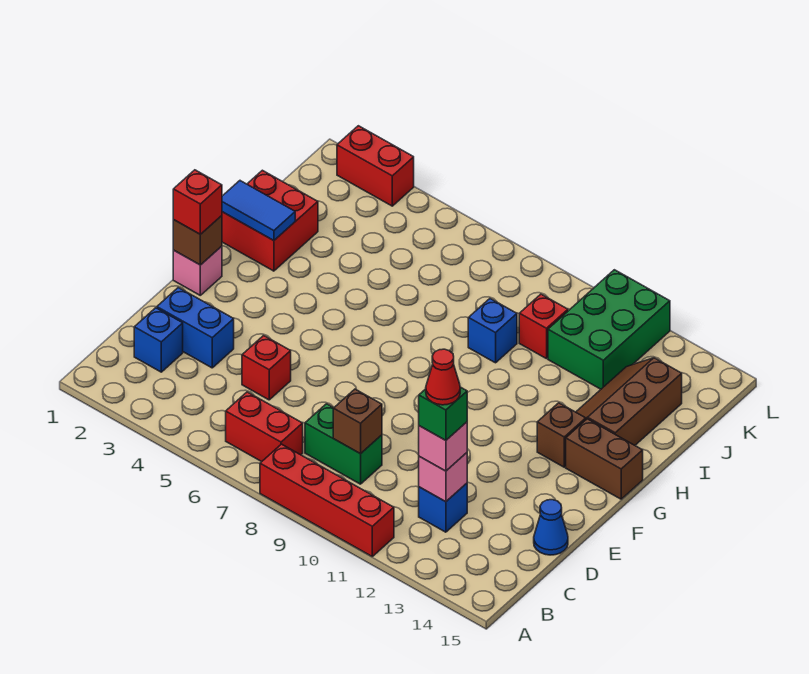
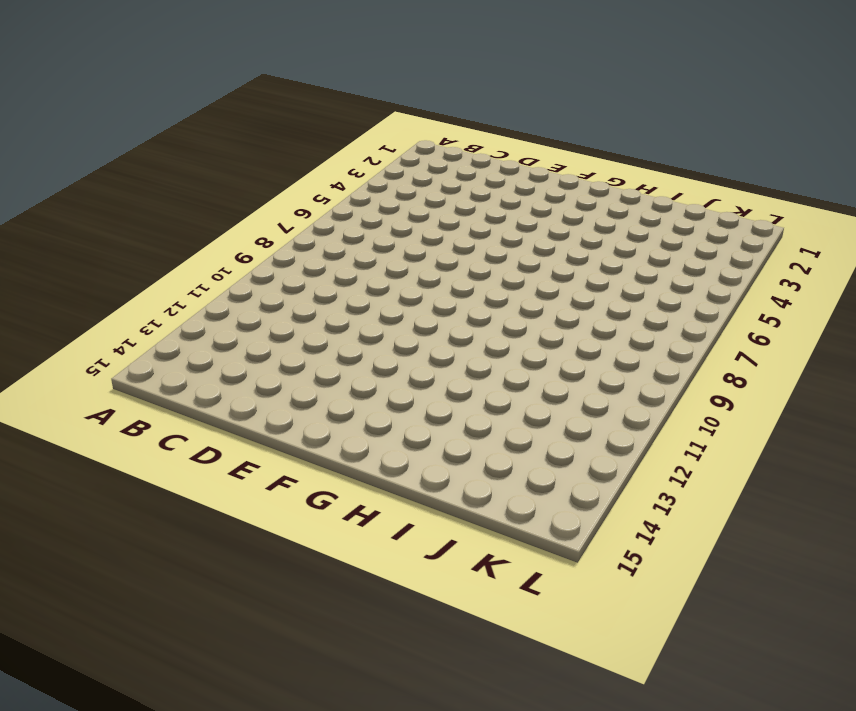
none -> red 1x4 brick [260,444,394,556]
none -> red 1x2 brick [226,392,303,462]
none -> blue 1x1 brick [134,308,183,372]

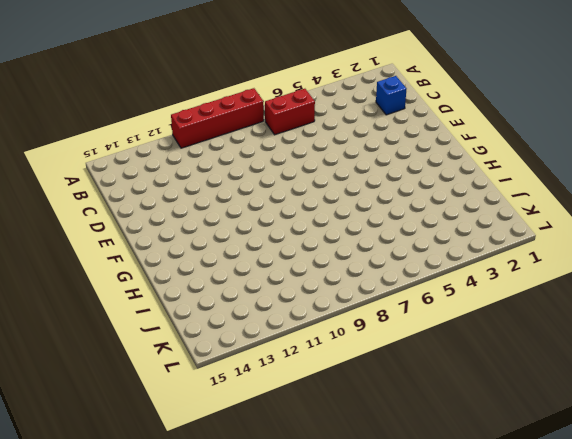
none -> green 1x2 brick [305,404,382,484]
none -> blue 1x1 brick [419,483,467,532]
none -> blue 1x2 brick [157,288,234,368]

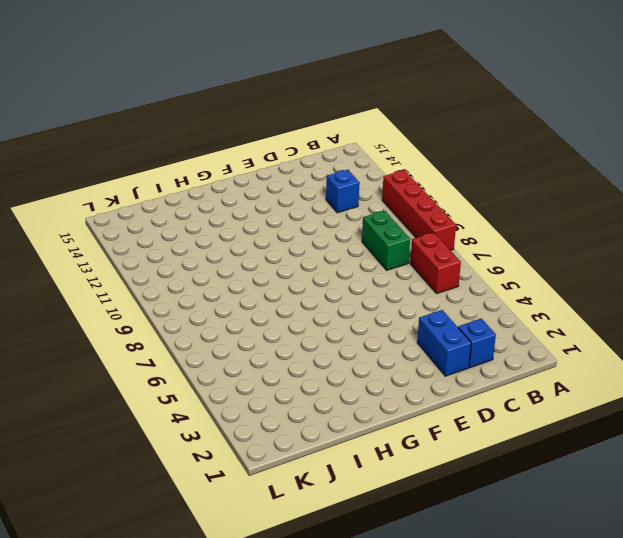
none -> red 1x1 brick [242,336,291,400]
none -> blue 1x1 cone [534,500,568,555]
none -> pink 1x1 brick [173,246,222,295]

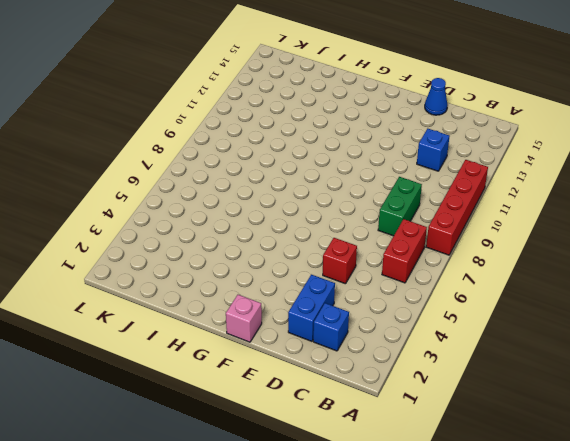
none -> brown 1x1 brick [537,403,586,467]
none -> brown 1x2 brick [566,419,643,499]
none -> red 2x2 brick [222,170,318,271]

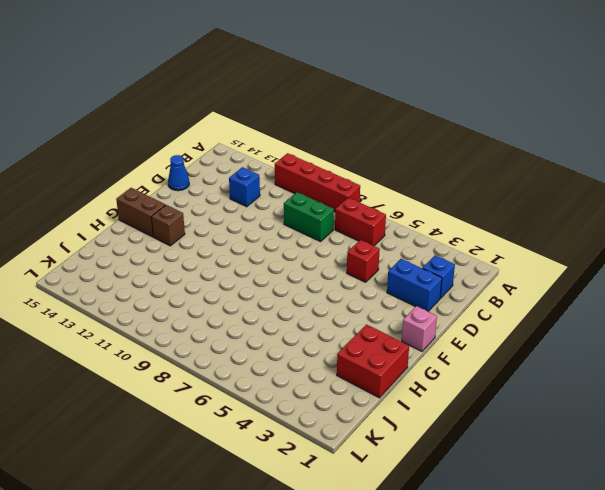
none -> brown 2x3 slope [576,358,682,445]
none -> blue 1x1 brick [468,299,517,363]
none -> red 1x1 brick [519,294,568,359]

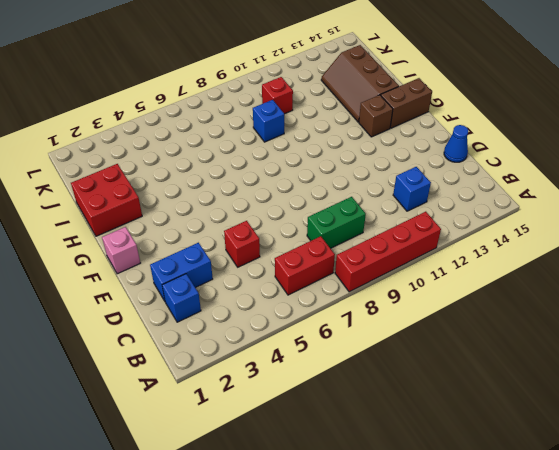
none -> green 2x3 brick [548,270,670,389]
none -> red 1x2 brick [337,126,414,206]
none -> brown 1x1 brick [333,389,382,454]

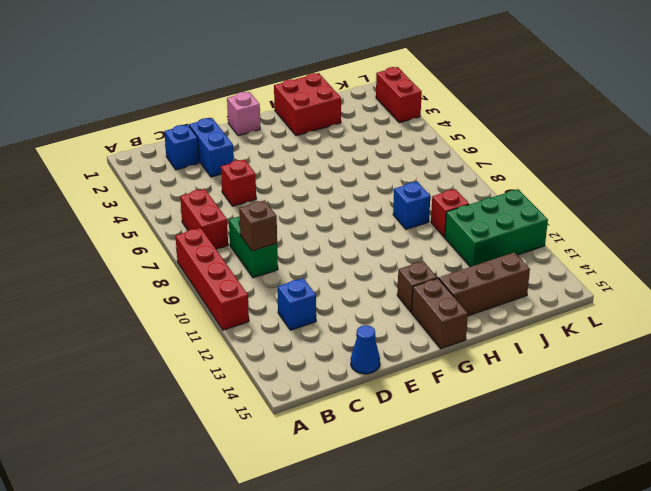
none -> pink 1x1 brick [419,453,467,502]
none -> brown 1x1 brick [173,216,222,265]
none -> blue 1x2 tile [222,181,295,241]

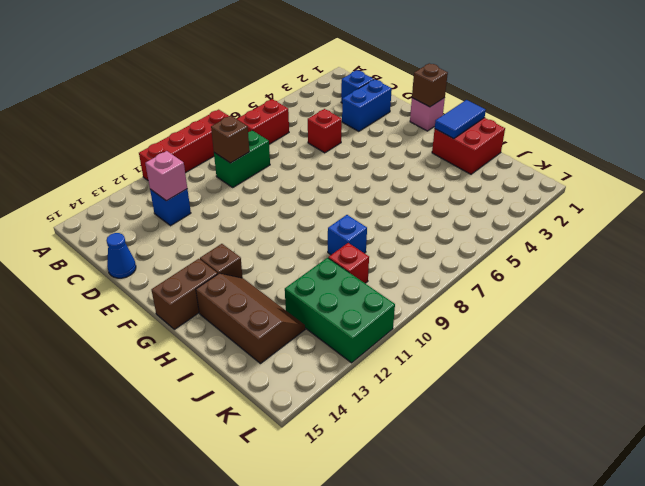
none -> red 1x2 brick [337,126,414,206]
none -> pink 1x1 brick [419,422,467,471]
none -> red 1x1 brick [173,170,222,234]

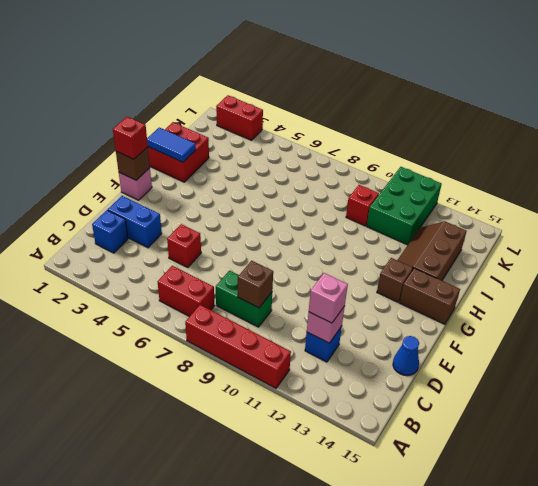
none -> blue 1x1 brick [468,299,517,363]
none -> green 1x1 brick [419,387,467,440]
none -> red 1x1 cone [426,349,460,405]

